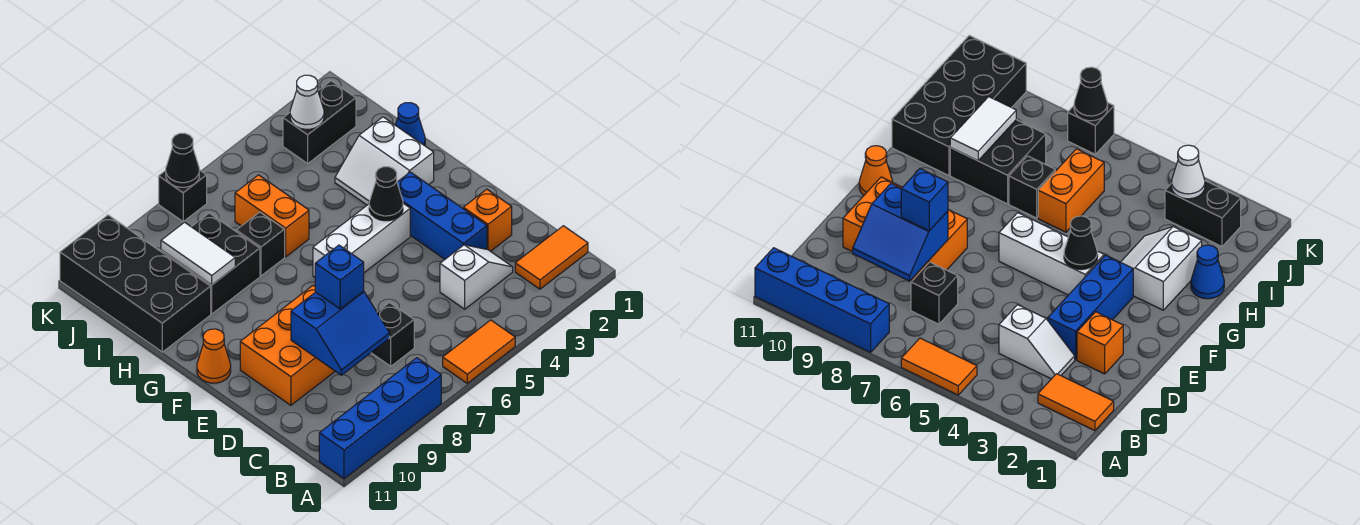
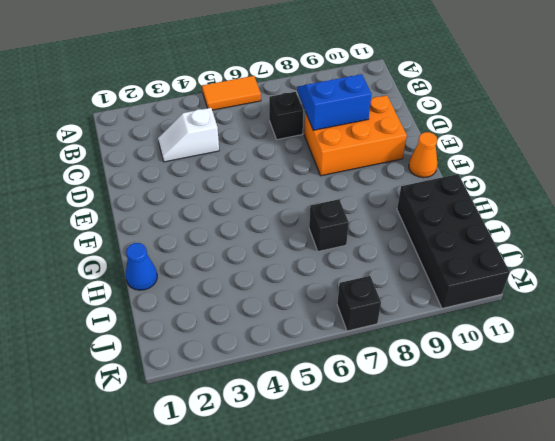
none -> blue 1x4 brick [319,358,441,479]
none -> orange 1x2 tile [515,226,588,289]
none -> orange 1x1 brick [463,189,512,251]

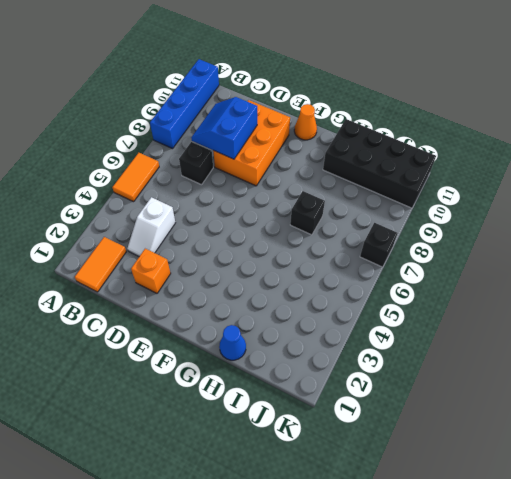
none -> blue 1x3 brick [397,172,487,259]
none -> white 1x3 brick [313,203,410,277]
none -> white 2x2 slope [335,117,434,205]

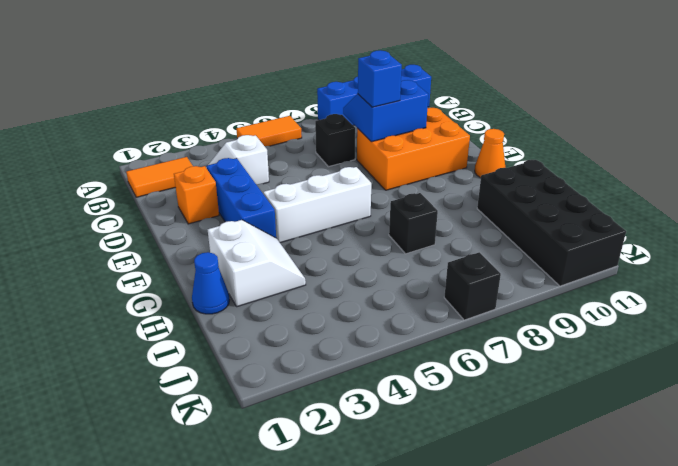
none -> orange 1x2 brick [235,175,309,257]
none -> black 2x2 brick [161,213,260,314]
none -> black 1x2 brick [283,81,356,163]

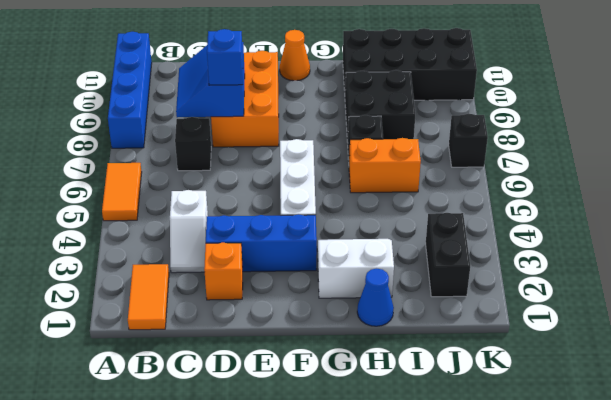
none -> black 1x1 cone [369,167,403,221]
none -> white 1x2 tile [161,222,235,285]
none -> white 1x1 cone [290,75,324,129]

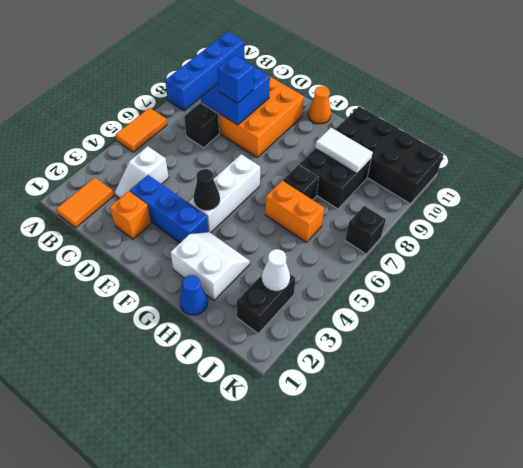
none -> black 1x1 cone [166,133,199,187]

